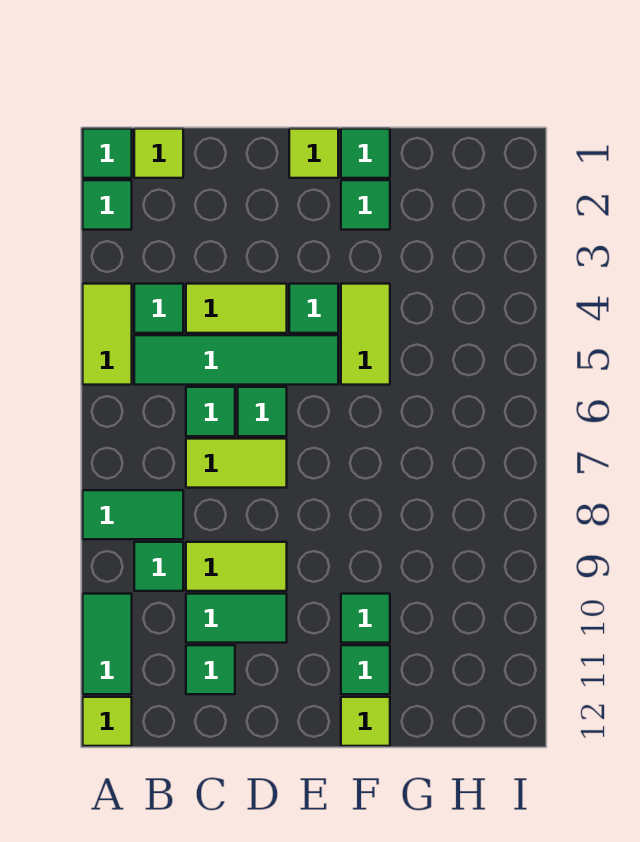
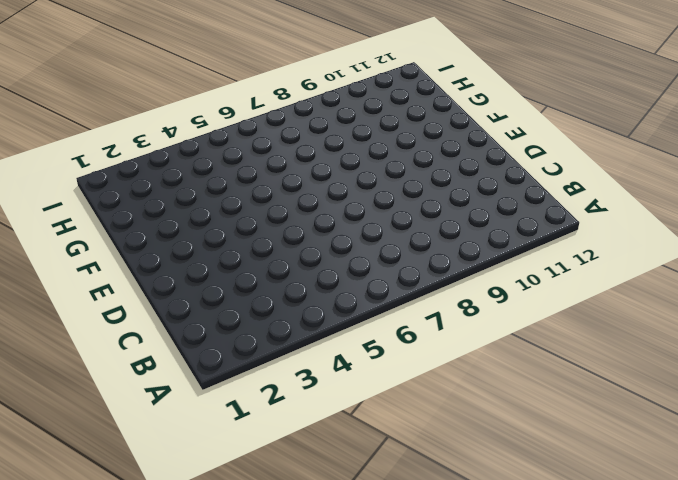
none -> green 1x1 tile [83,129,132,178]
none -> green 1x1 tile [83,180,132,230]
none -> lime 1x2 tile [83,284,132,385]

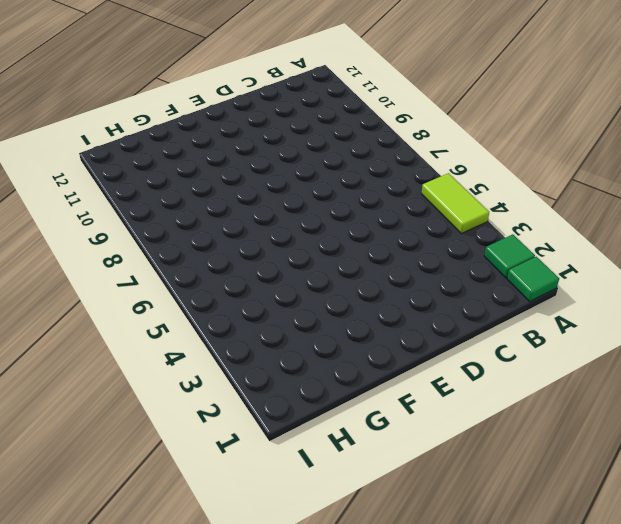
none -> green 1x2 tile [83,490,183,539]
none -> green 1x2 tile [83,594,132,694]
none -> lime 1x1 tile [83,697,132,746]

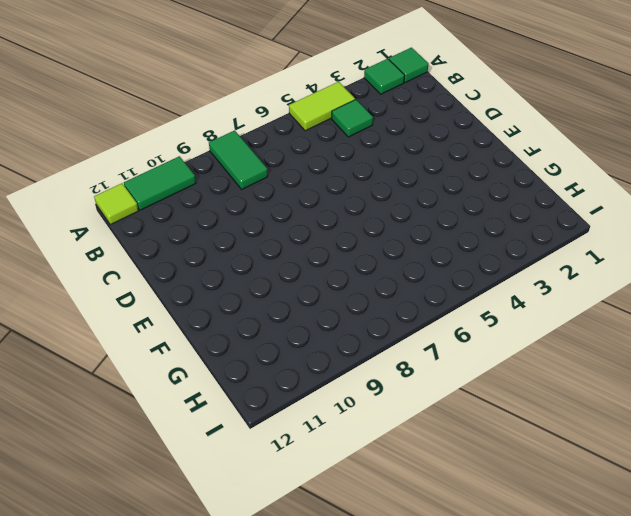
none -> lime 1x1 tile [134,129,183,178]
none -> green 1x4 tile [134,335,338,385]
none -> green 1x1 tile [134,542,183,591]

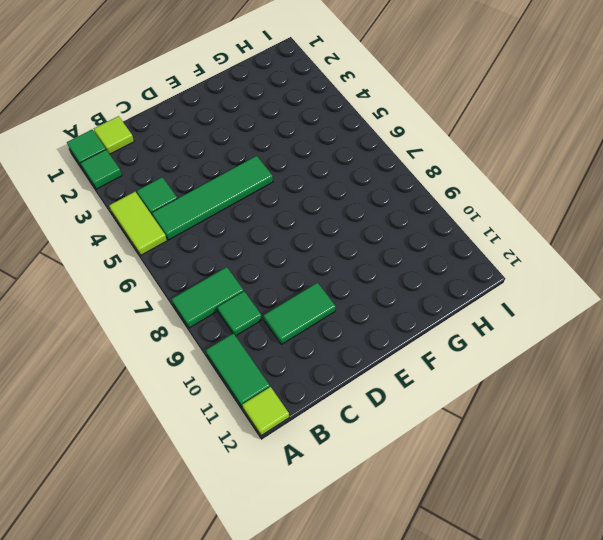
none -> lime 1x2 tile [186,284,287,333]
none -> green 1x1 tile [186,387,235,436]
none -> lime 1x2 tile [186,439,287,488]

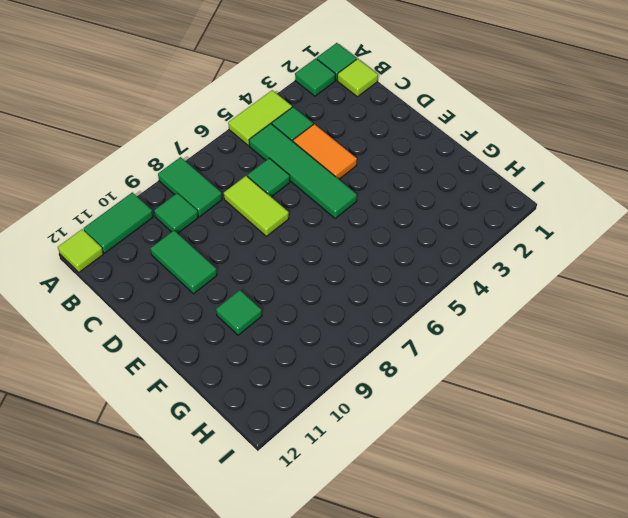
orange 1x2 tile [293,124,357,179] -> lime 1x2 tile [186,284,287,333]
none -> lime 1x2 tile [186,542,287,591]
none -> green 1x1 tile [186,645,235,694]
none -> green 1x1 tile [238,387,287,436]

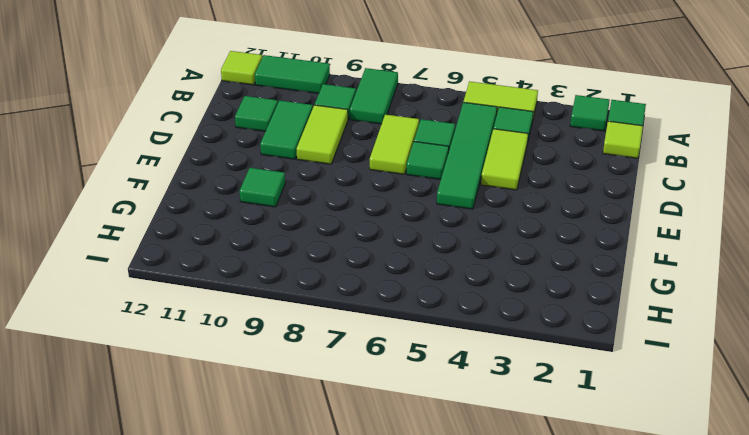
none -> lime 1x1 tile [289,129,338,178]
none -> green 1x1 tile [289,284,338,333]
none -> green 1x1 tile [341,129,390,178]

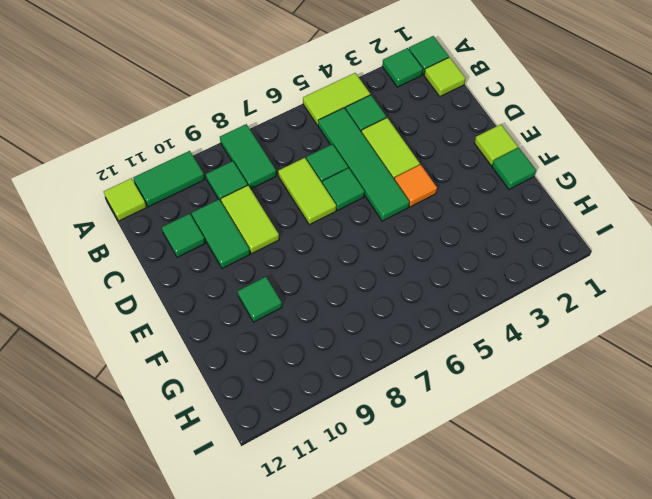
orange 1x1 tile [394,165,437,207] -> green 1x1 tile [289,284,338,333]
none -> green 1x1 tile [341,180,390,230]
none -> lime 1x2 tile [341,284,390,385]
none -> green 1x1 tile [341,645,390,694]

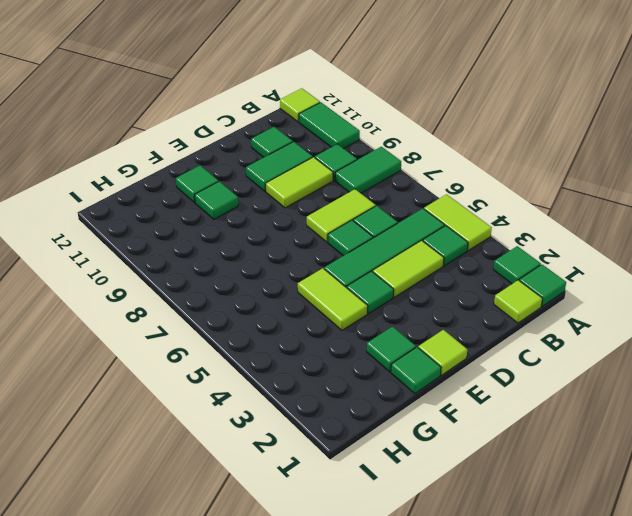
none -> lime 1x1 tile [341,697,390,746]

